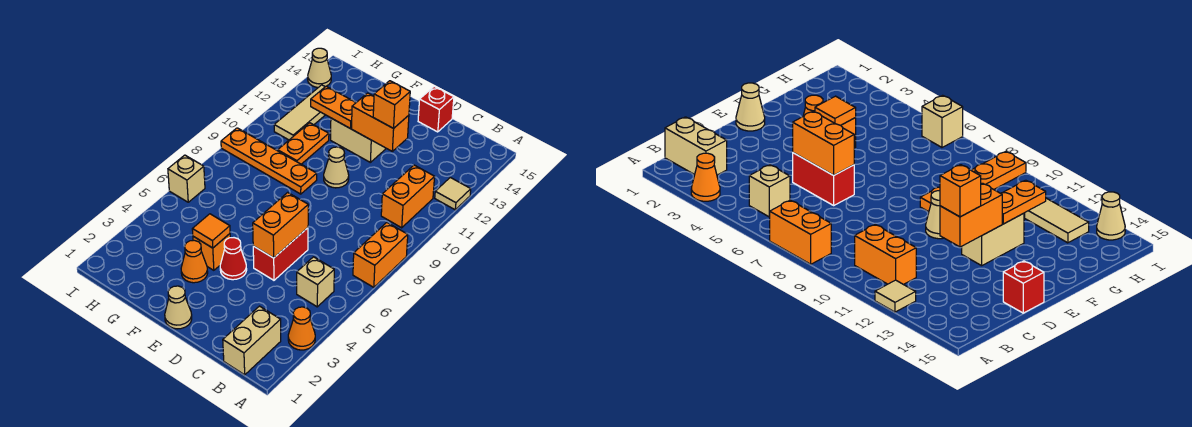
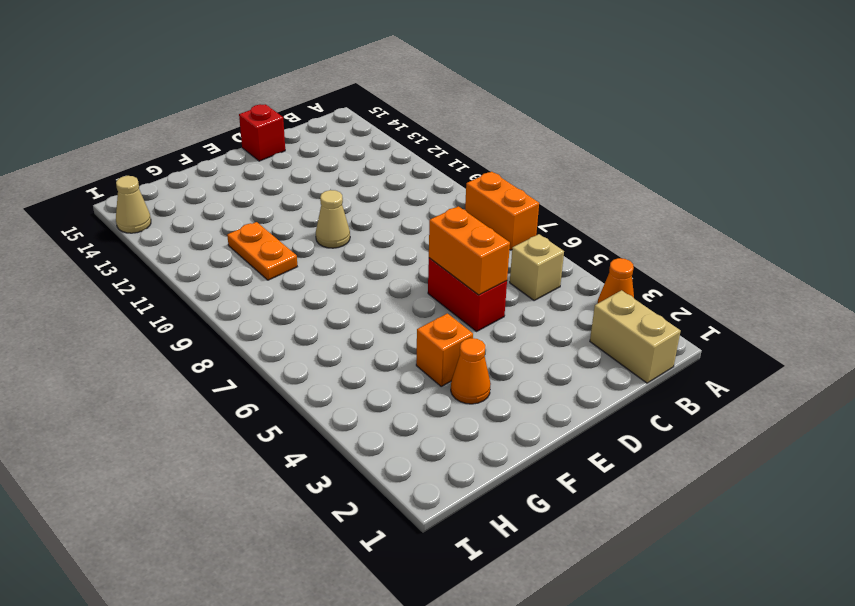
none -> tan 1x1 tile [435,178,471,210]
none -> orange 1x2 brick [381,165,435,228]
none -> tan 1x1 cone [165,286,192,329]

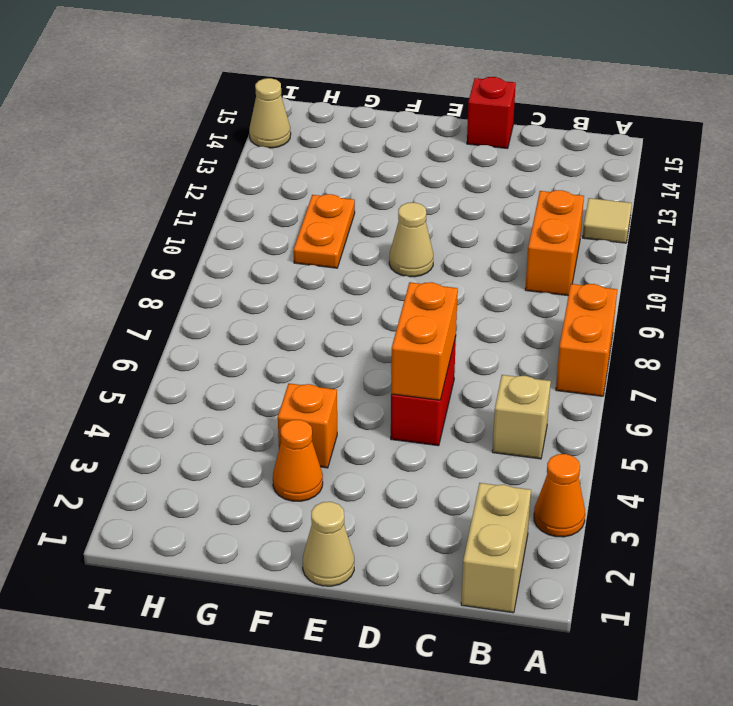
none -> red 1x1 cone [220,238,247,280]
none -> tan 1x2 brick [331,118,386,162]
none -> orange 1x4 plate [221,128,317,194]

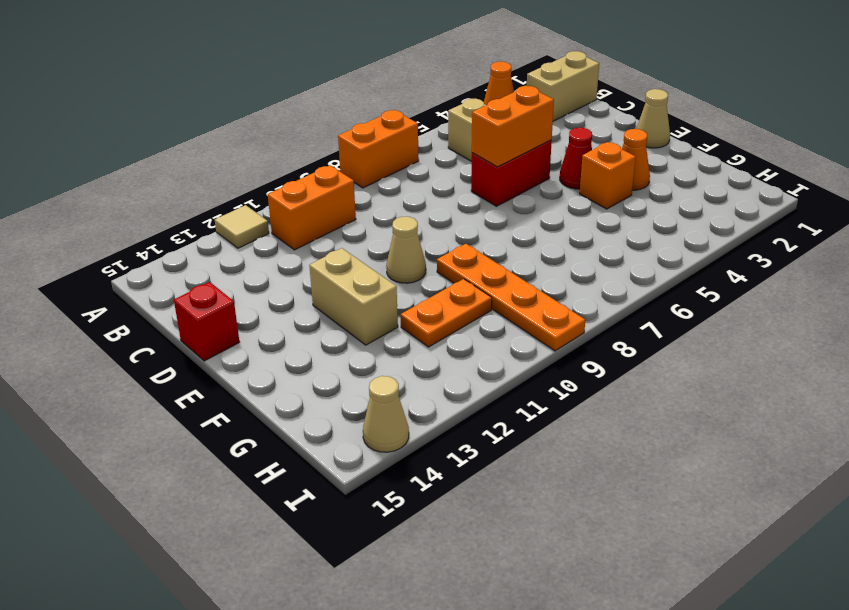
none -> tan 1x3 tile [274,85,325,140]
none -> tan 1x1 brick [168,155,205,202]
none -> orange 1x2 brick [351,93,409,151]

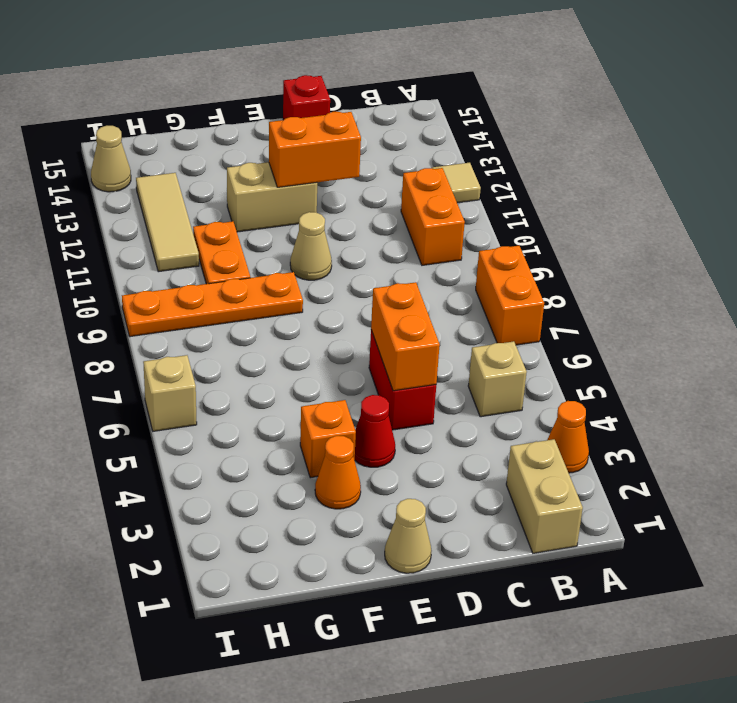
none -> orange 1x1 tile [192,214,230,248]
none -> orange 1x2 plate [311,86,356,129]
none -> orange 1x1 brick [373,81,410,128]

